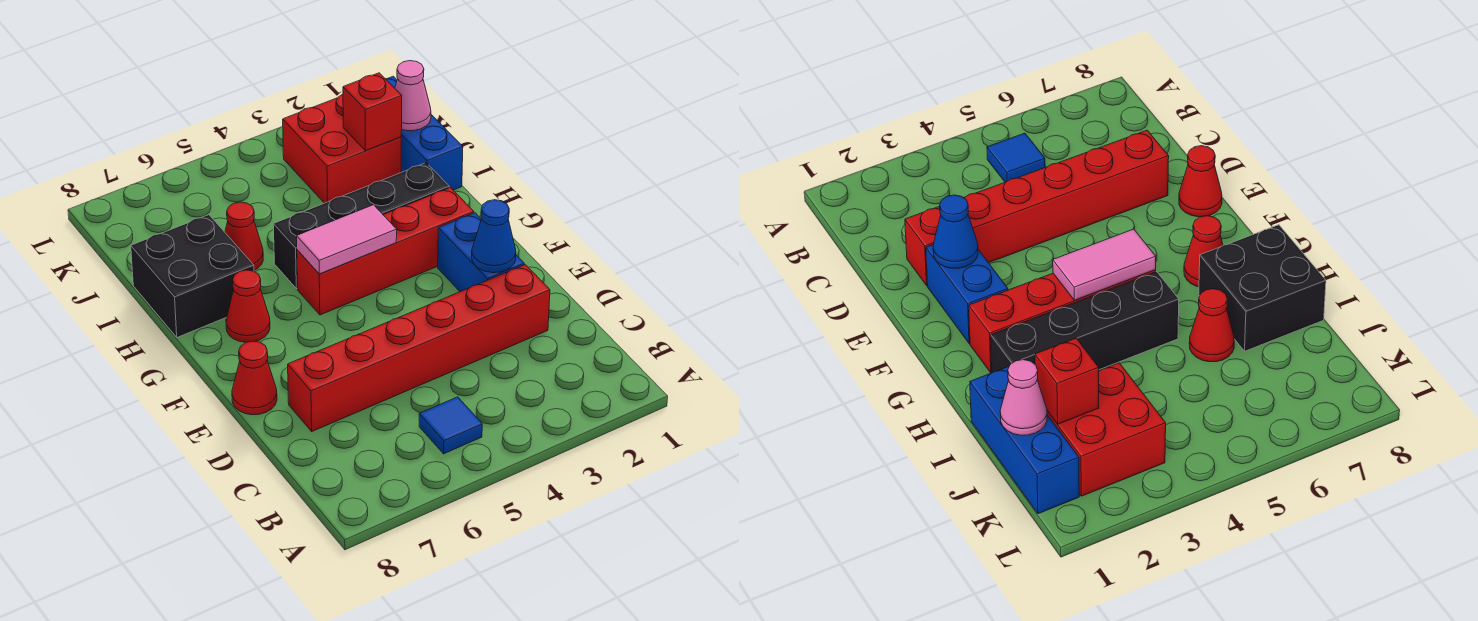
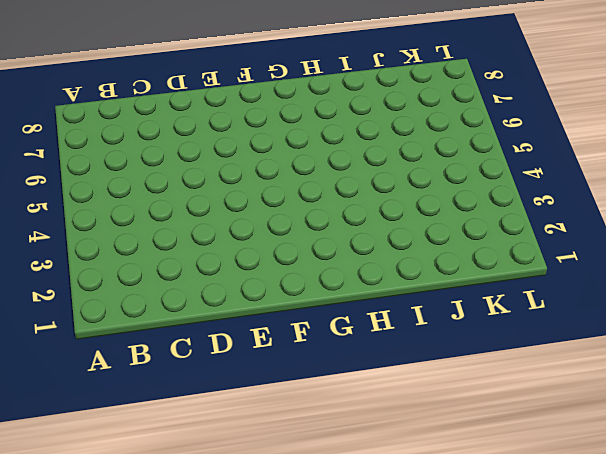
none -> blue 1x1 tile [419,397,482,454]
none -> red 1x6 brick [288,265,550,431]
none -> blue 1x2 brick [438,213,524,292]

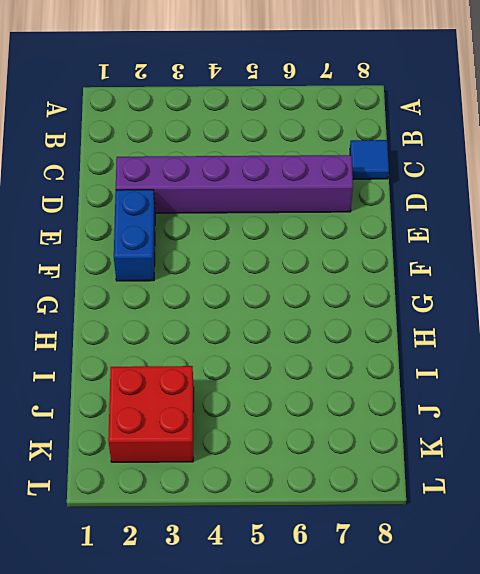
blue 1x1 tile [350,140,389,179] -> blue 1x1 tile moved to [419,397,482,454]
purple 1x6 brick [116,155,353,213] -> red 1x6 brick [288,265,550,431]
none -> red 1x1 cone [232,341,277,415]
none -> red 1x4 brick [297,188,474,315]
none -> red 1x1 cone [226,270,270,342]

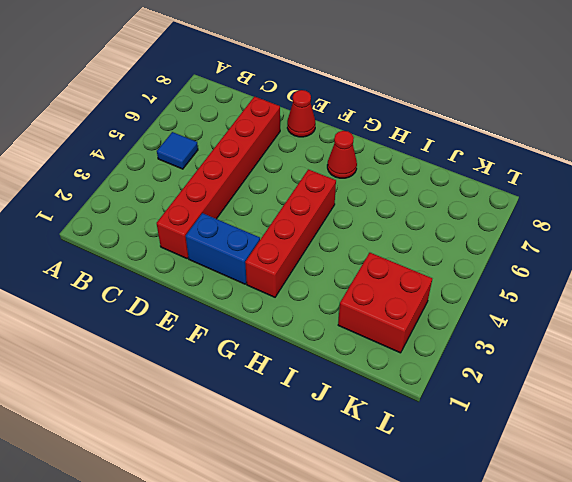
none -> black 1x4 brick [273,163,449,289]
none -> black 2x2 brick [131,215,254,337]
none -> blue 1x3 brick [386,76,463,190]

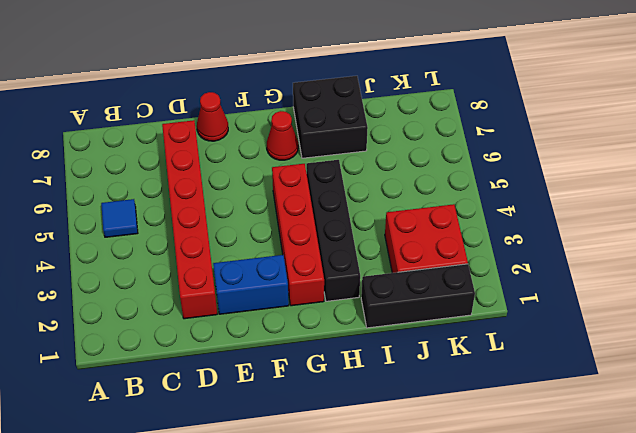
black 1x3 brick [361,264,475,328] -> blue 1x3 brick [386,76,463,190]
none -> red 1x1 cone [225,202,263,270]
none -> blue 1x1 cone [472,200,516,273]
none -> pink 1x2 tile [297,205,397,274]

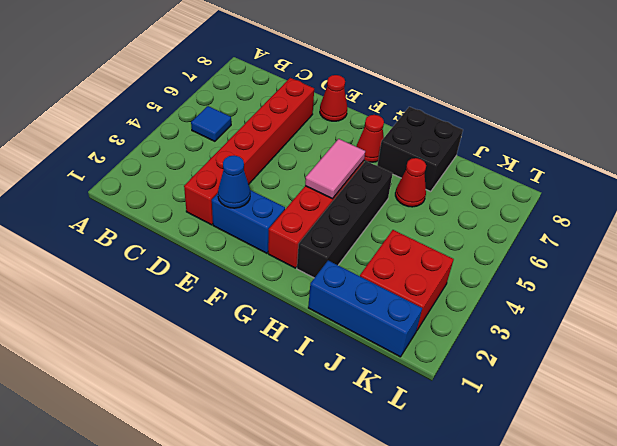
none -> pink 1x1 cone [395,61,431,131]
none -> red 1x1 brick [343,73,402,151]

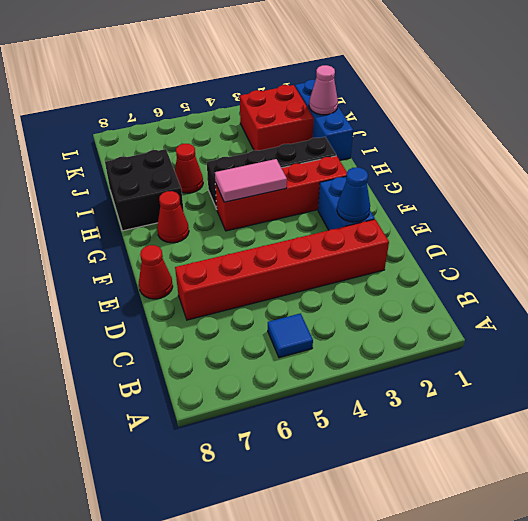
none -> red 1x1 brick [343,73,402,151]

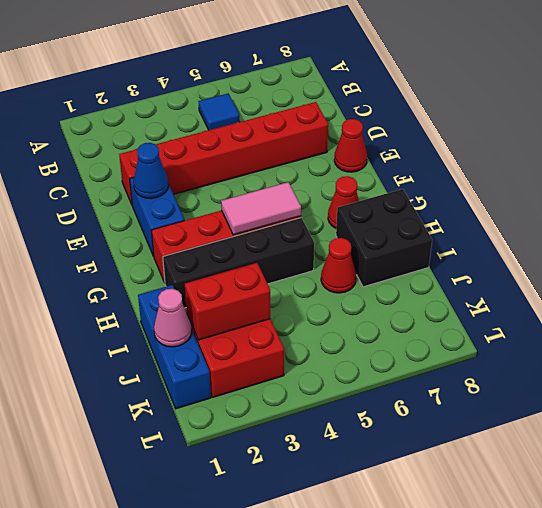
red 1x2 brick [185,263,270,340] -> red 1x1 brick [343,73,402,151]

